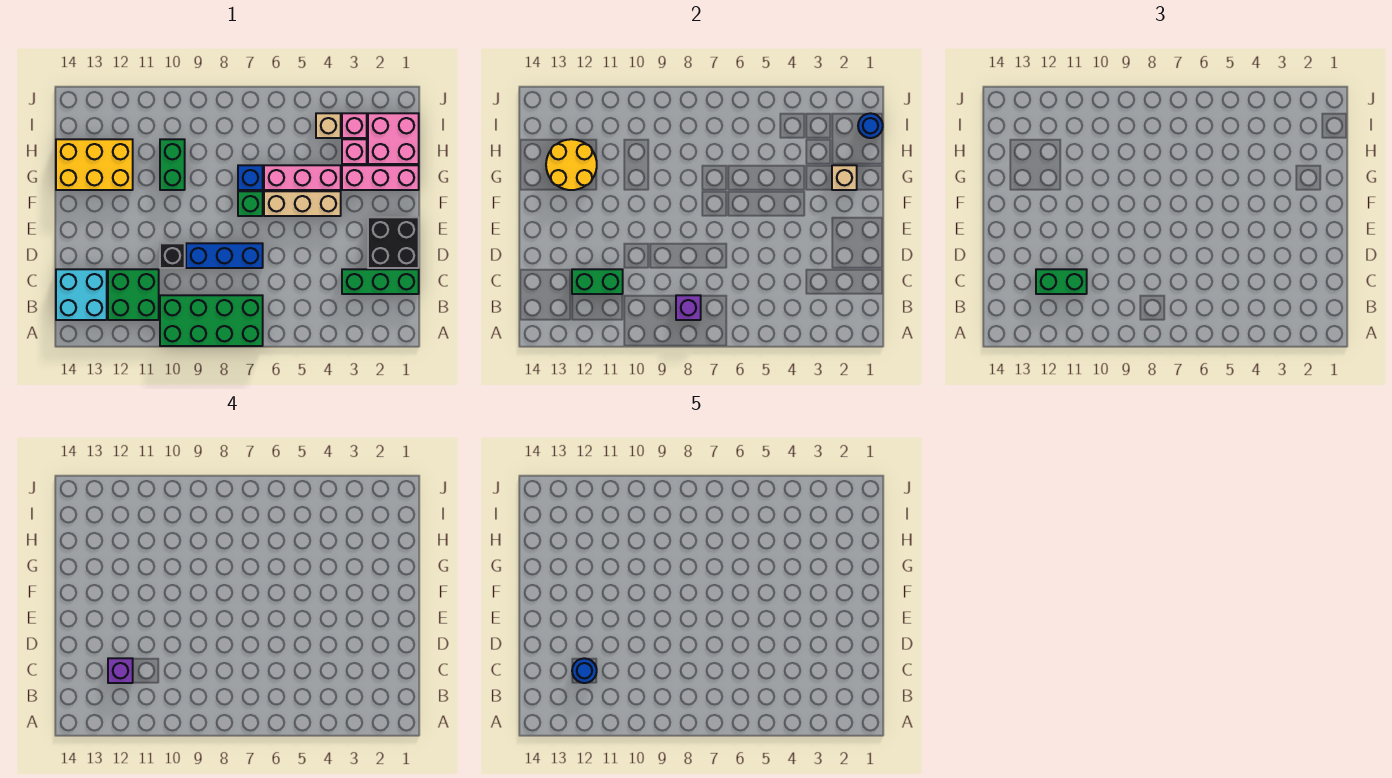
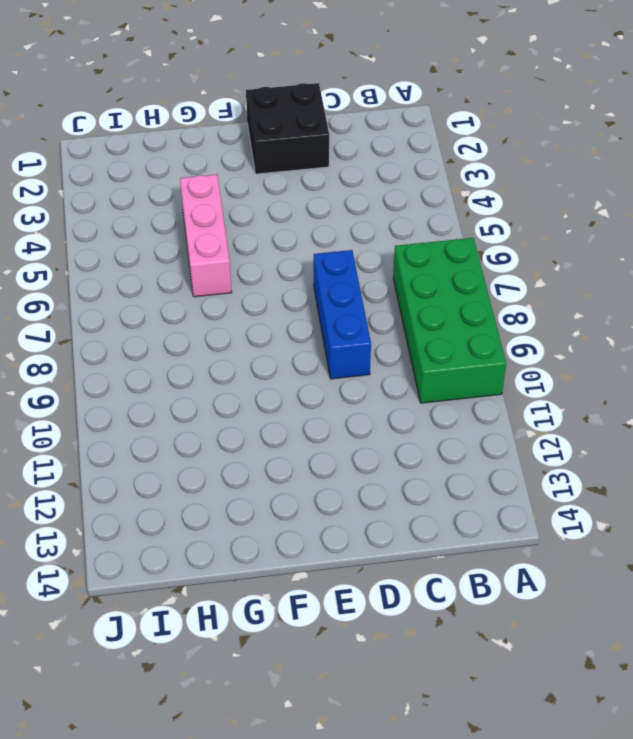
none -> green 2x2 brick [108,269,159,320]
none -> cyan 2x2 brick [56,269,107,320]
none -> green 1x3 brick [342,269,419,294]

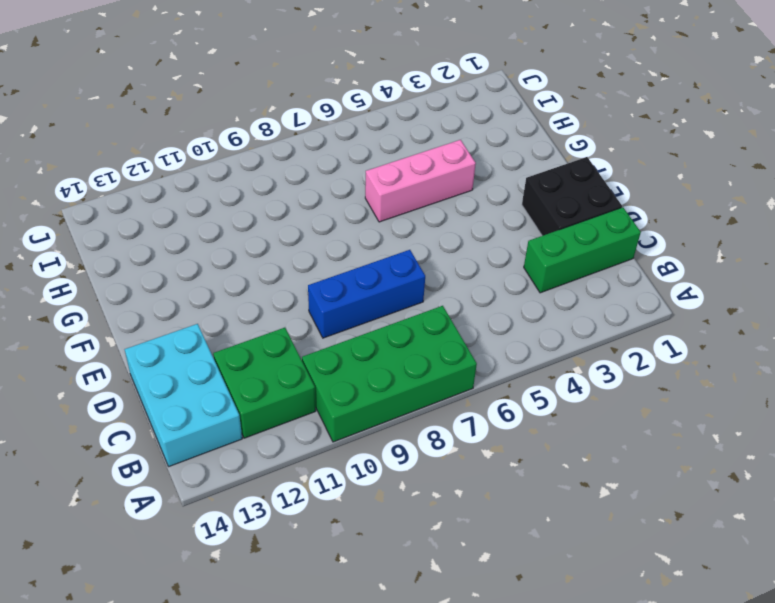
cyan 2x3 brick [125,324,242,466] -> cyan 2x2 brick [56,269,107,320]
none -> black 1x1 brick [160,243,185,268]
none -> tan 1x3 brick [264,191,341,216]
none -> green 1x1 brick [238,191,263,216]

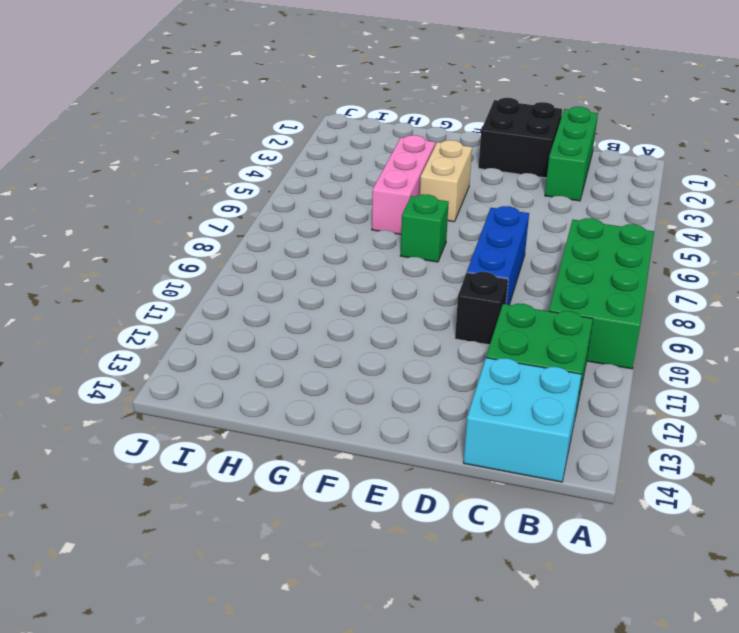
tan 1x2 brick [420,140,472,222] -> tan 1x3 brick [264,191,341,216]
none -> pink 1x3 brick [342,165,419,190]
none -> blue 1x1 brick [238,165,263,190]
none -> green 1x2 brick [160,139,185,190]

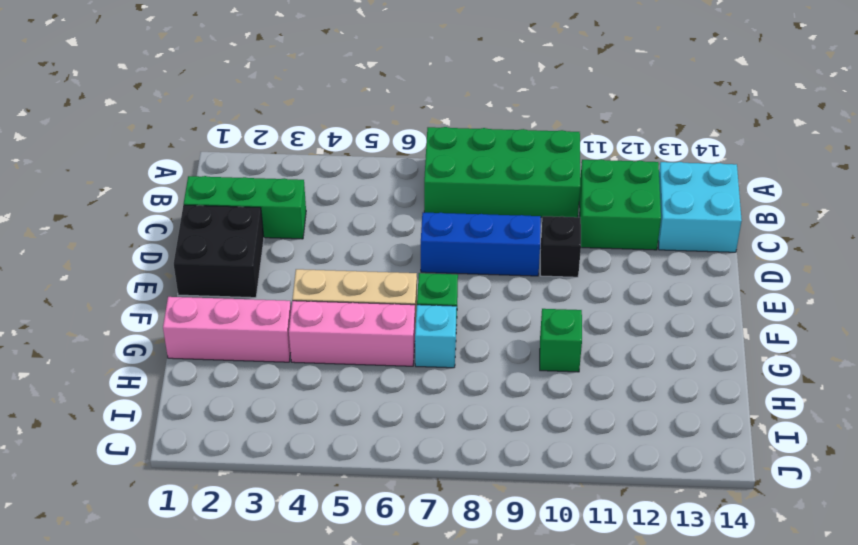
cyan 1x1 brick [415,305,457,368] -> blue 1x1 brick [238,165,263,190]
green 1x1 brick [540,309,582,372] -> green 1x2 brick [160,139,185,190]
none -> yellow 2x3 brick [56,139,133,190]
none -> pink 2x2 brick [368,113,419,164]
none -> pink 1x1 brick [342,139,367,164]

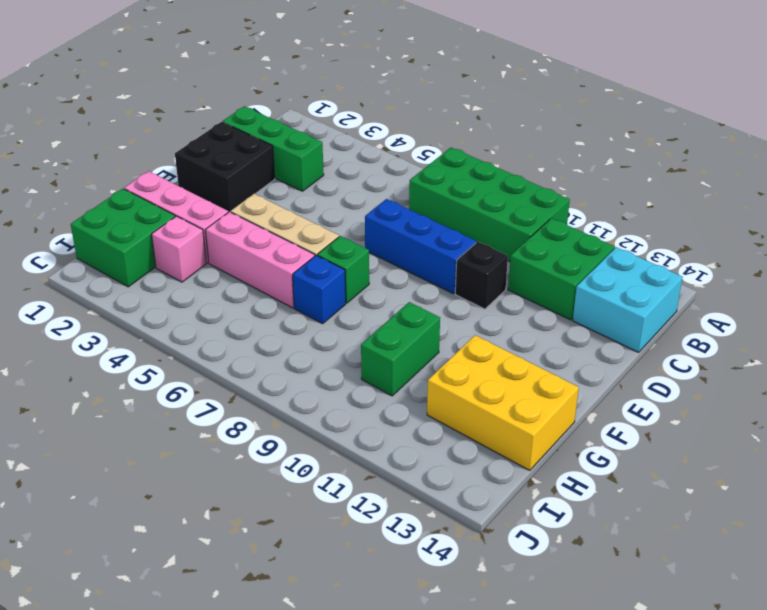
green 2x2 brick [71,189,175,287] -> pink 2x2 brick [368,113,419,164]
none -> pink 1x1 brick [342,113,367,138]
none -> tan 1x1 brick [316,113,341,138]
none -> purple 1x1 brick [676,295,701,320]

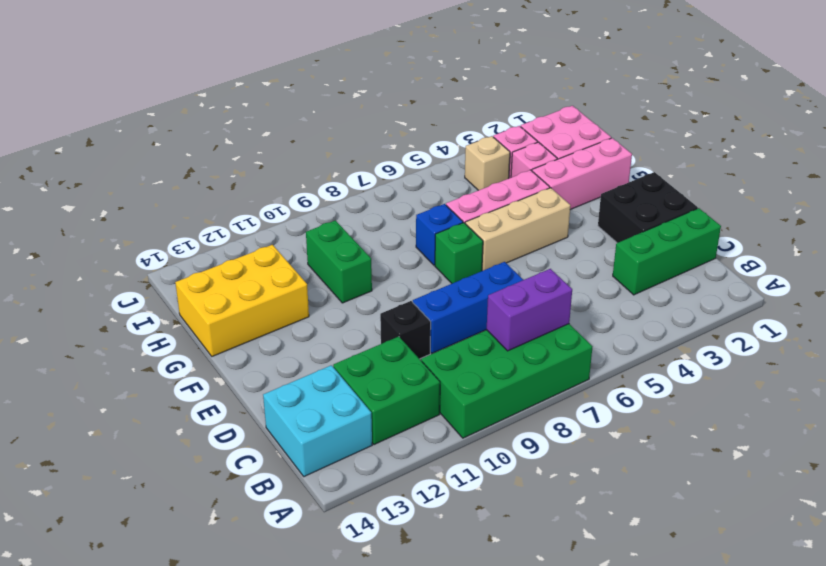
purple 1x2 brick [487,269,572,351] -> purple 1x1 brick [676,295,701,320]
none -> green 1x2 brick [572,269,623,294]
none -> tan 1x1 brick [832,165,857,190]
none -> yellow 2x2 round brick [546,139,597,190]

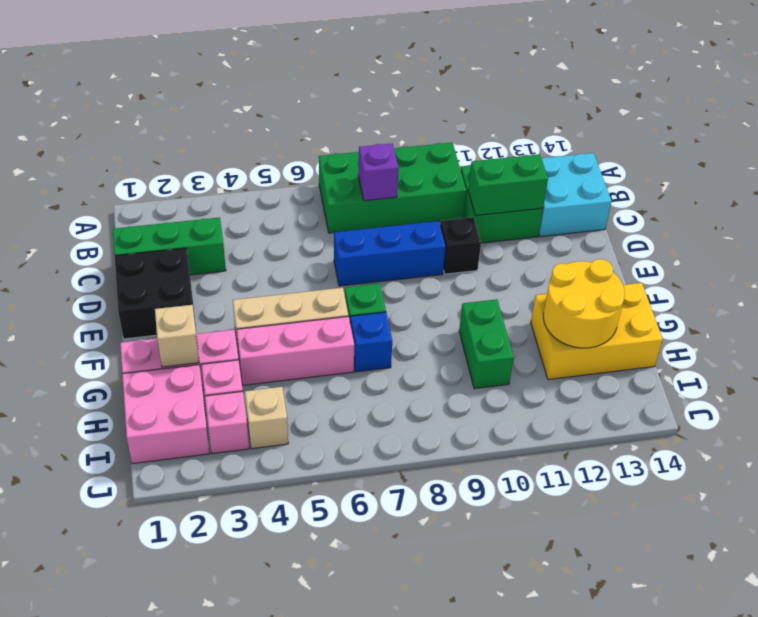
none -> blue 1x1 round brick [858,113,883,138]
none -> green 1x2 brick [1036,269,1087,294]
none -> purple 1x1 brick [108,658,133,683]

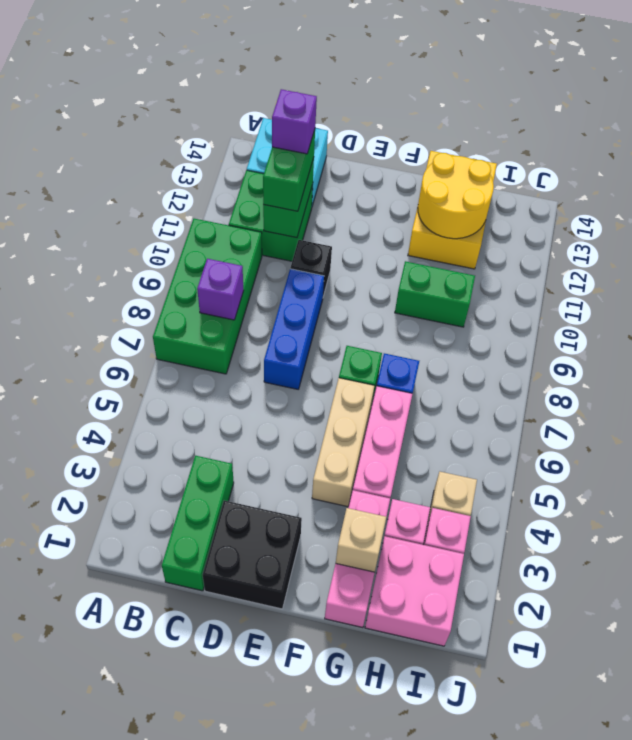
none -> blue 1x1 round brick [858,113,883,138]
none -> blue 1x1 round brick [572,658,597,683]

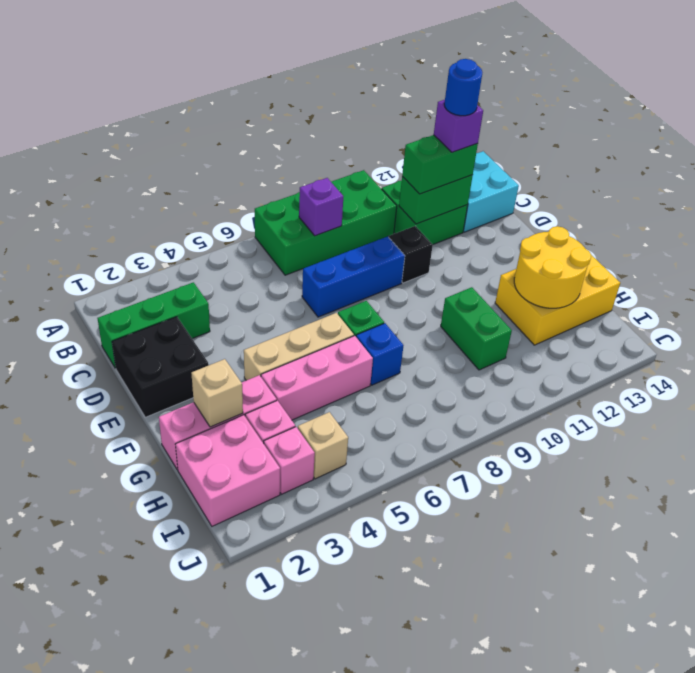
none -> blue 1x1 round brick [858,113,883,138]

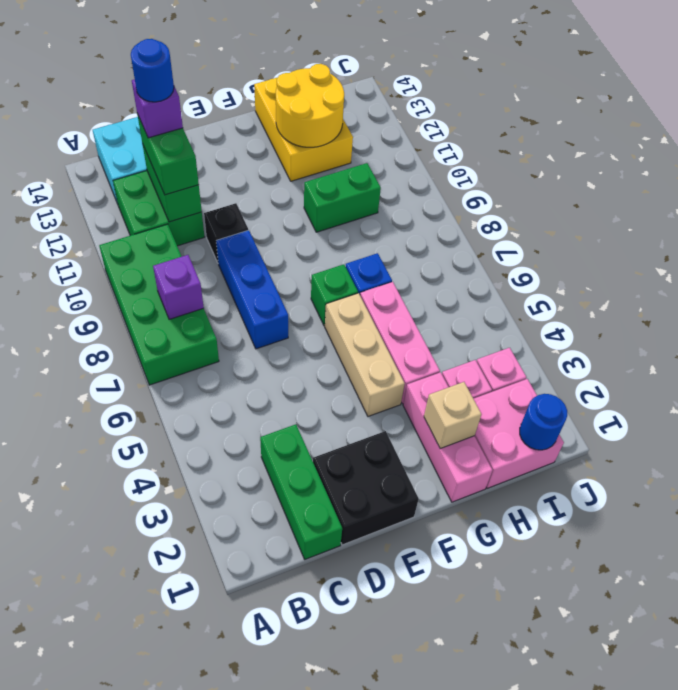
none -> tan 1x1 brick [316,113,341,138]

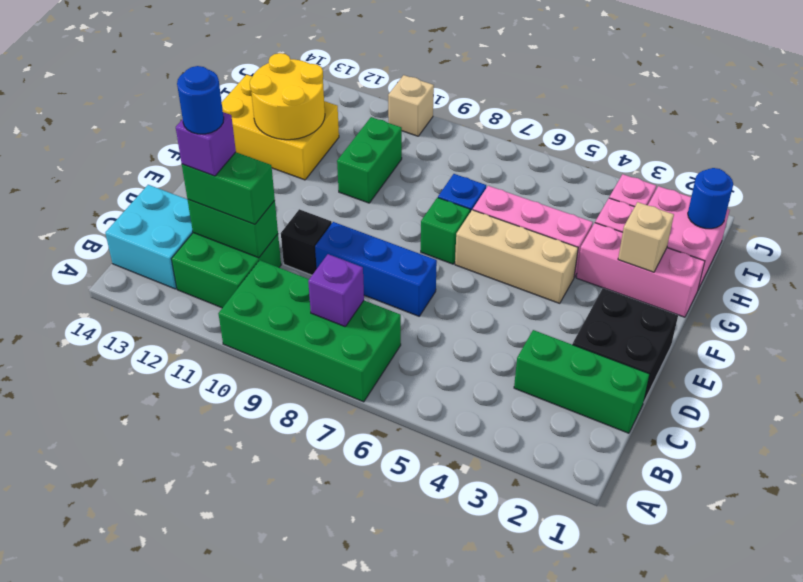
tan 1x1 brick [388,75,434,136] -> tan 1x1 brick moved to [316,113,341,138]

